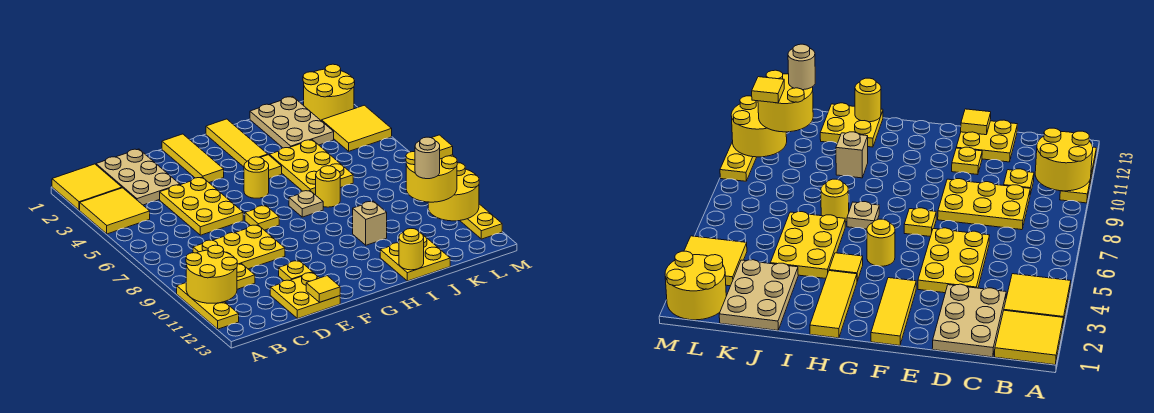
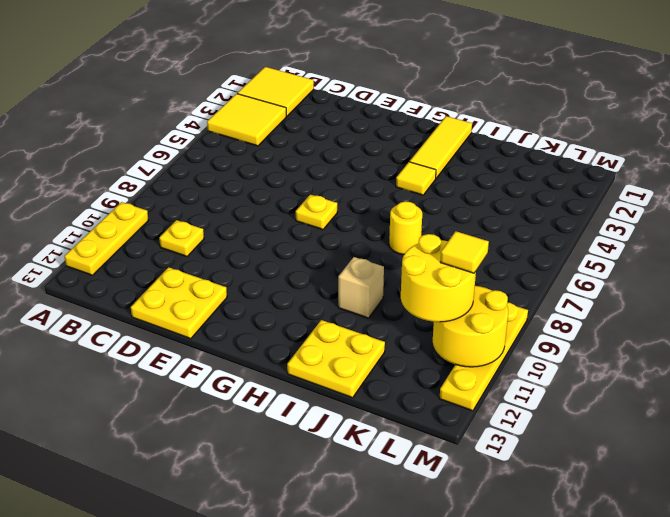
none -> tan 2x3 plate [96,149,180,205]
none -> yellow 2x3 plate [193,225,285,269]
none -> yellow 2x3 plate [160,177,243,235]
none -> yellow 1x1 plate [279,261,313,281]

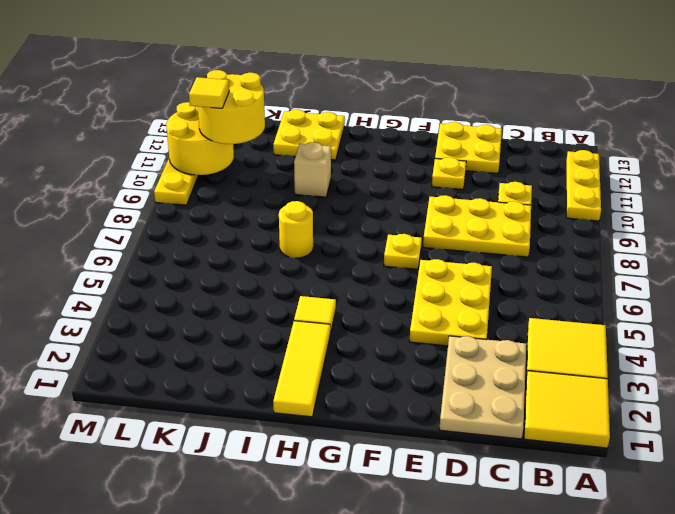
none -> yellow 1x3 tile [162,134,224,182]
none -> yellow 1x1 round brick [244,157,269,198]
none -> tan 1x1 plate [289,191,323,217]
none -> yellow 2x3 plate [269,140,353,195]

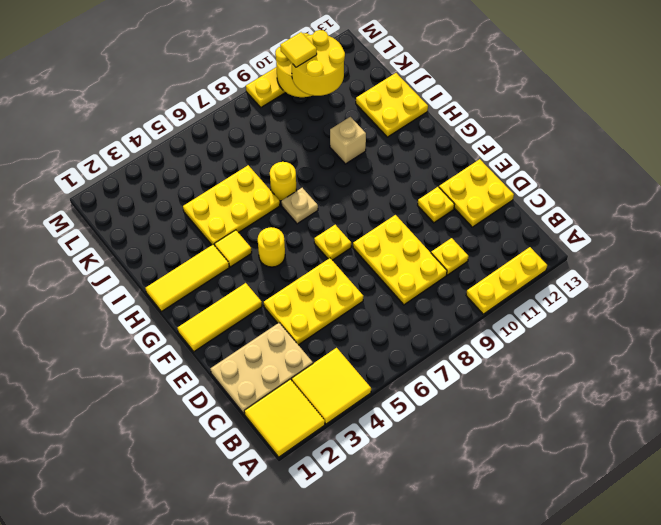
none -> tan 2x3 plate [250,97,334,148]
none -> yellow 2x2 round brick [303,64,355,121]
none -> yellow 2x2 tile [322,105,392,151]
none -> yellow 2x2 round brick [186,245,237,303]

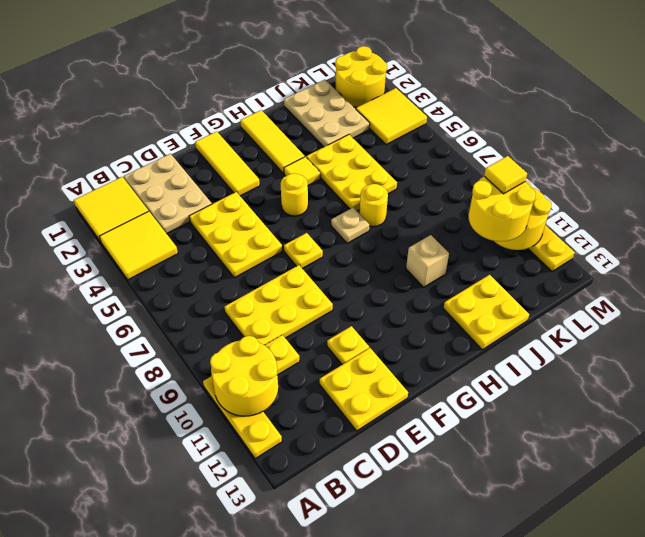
none -> yellow 1x1 tile [306,276,340,302]
none -> yellow 1x1 round brick [399,229,424,270]
none -> tan 1x1 round brick [415,137,440,179]

